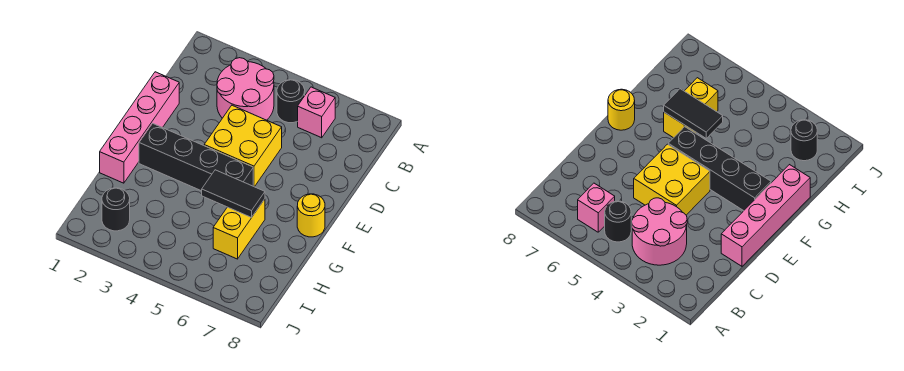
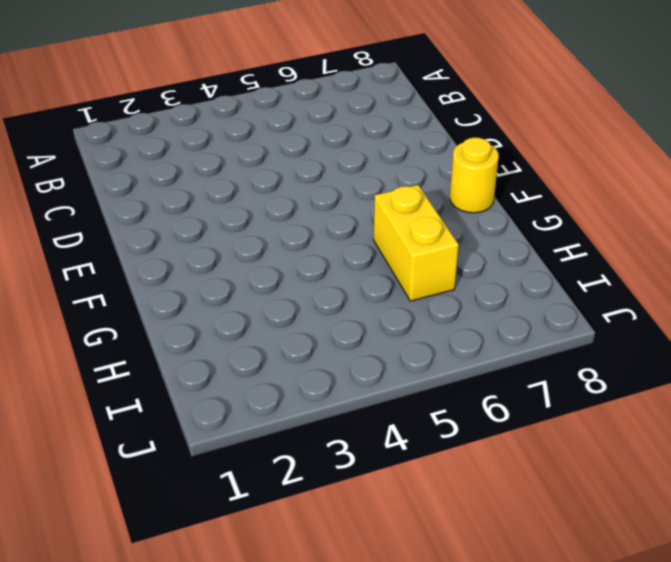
none -> pink 2x2 round brick [217,58,274,120]
none -> black 1x1 round brick [277,80,305,123]

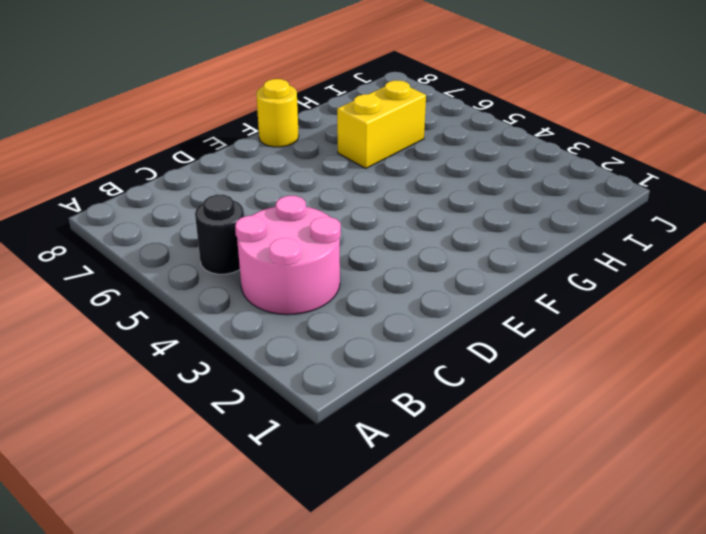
none -> pink 1x1 brick [298,87,335,138]
none -> pink 1x4 brick [100,72,179,183]

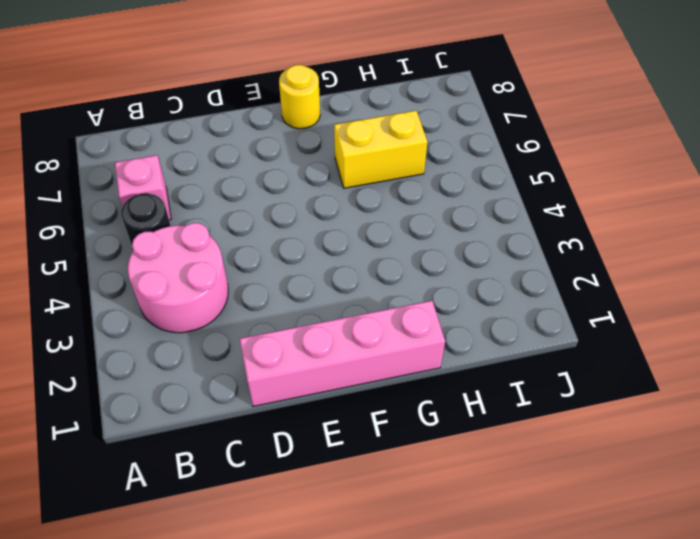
none -> yellow 2x2 brick [204,105,282,187]
none -> black 1x4 brick [139,123,253,191]

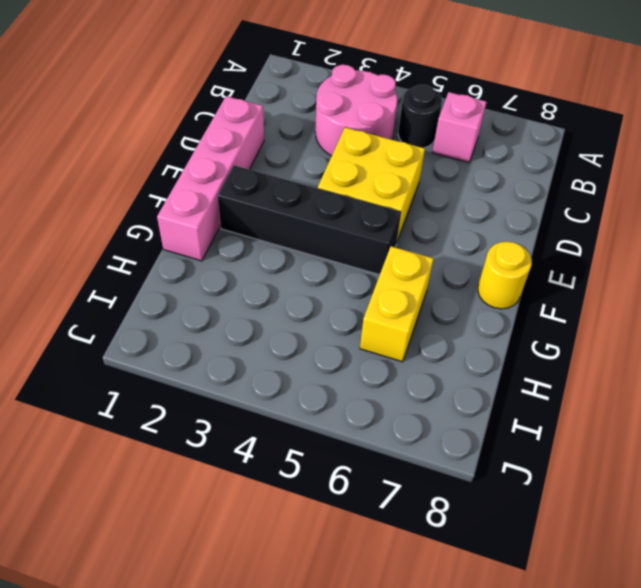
none -> black 1x1 round brick [102,188,130,231]
none -> black 1x2 tile [202,170,265,218]

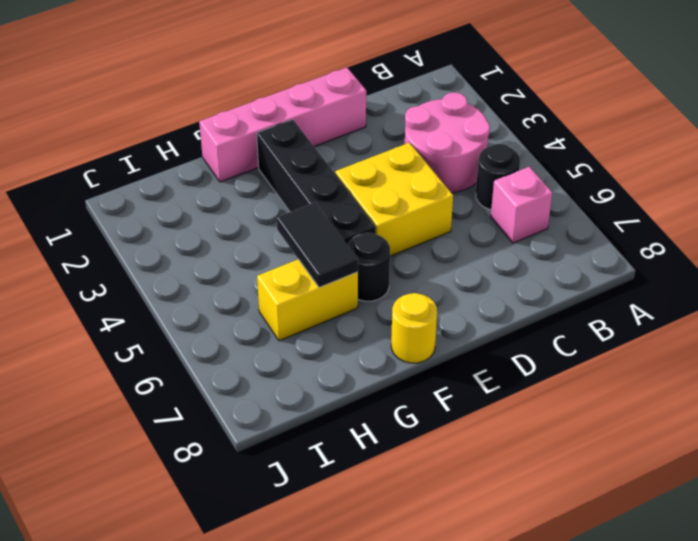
black 1x1 round brick [348,233,390,301] -> black 1x1 round brick moved to [102,188,130,231]

